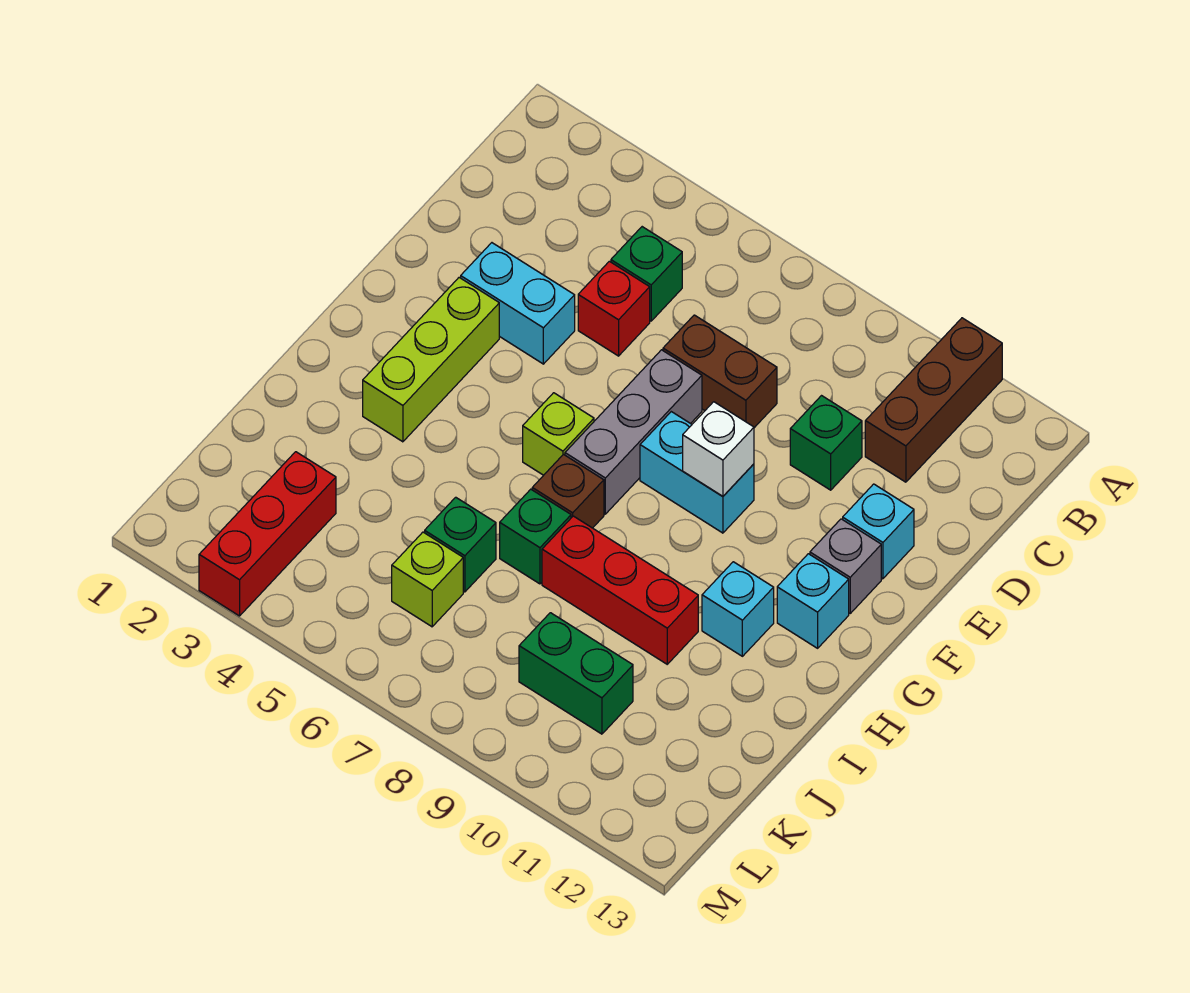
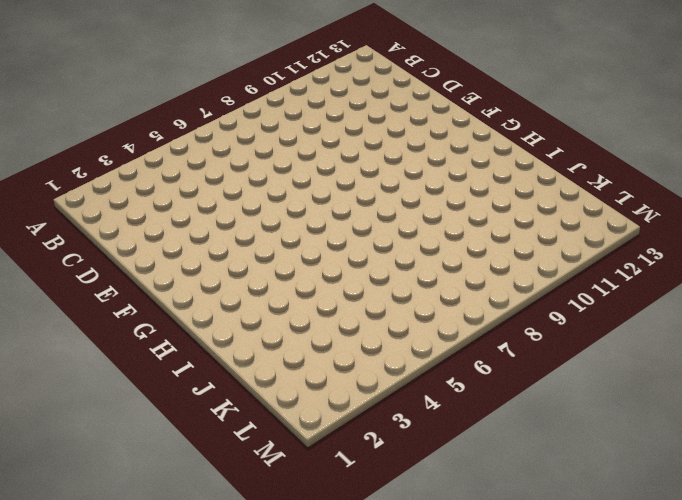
none -> brown 1x3 brick [865,318,1002,482]
none -> green 1x1 brick [611,227,682,321]
none -> red 1x1 brick [578,261,650,356]

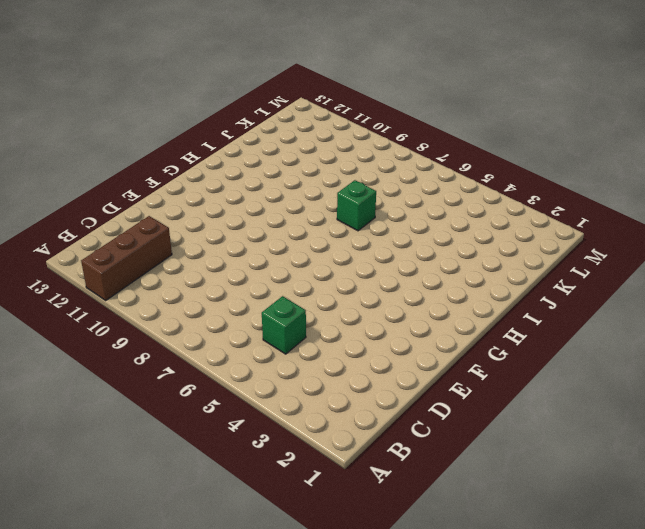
none -> red 1x1 brick [578,261,650,356]
none -> brown 1x2 brick [663,315,777,428]
none -> green 1x1 brick [790,396,862,490]

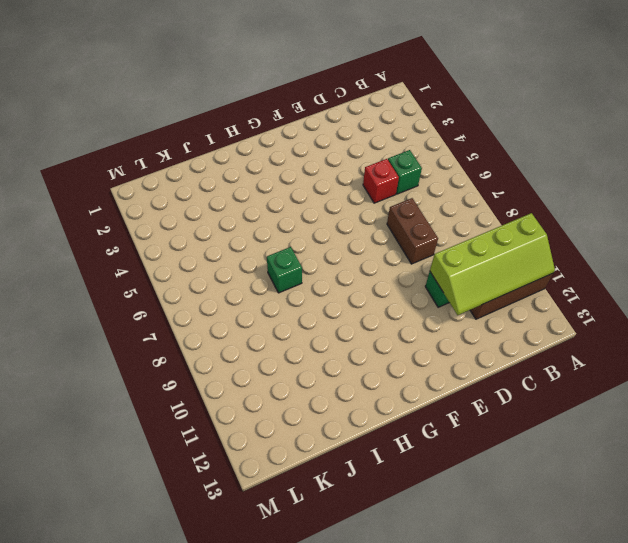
lime 2x4 slope [430,213,555,315] -> none
none -> cyan 1x2 brick [461,243,575,364]
none -> grey 1x3 brick [565,350,702,514]
none -> cyan 1x1 brick [843,484,914,579]

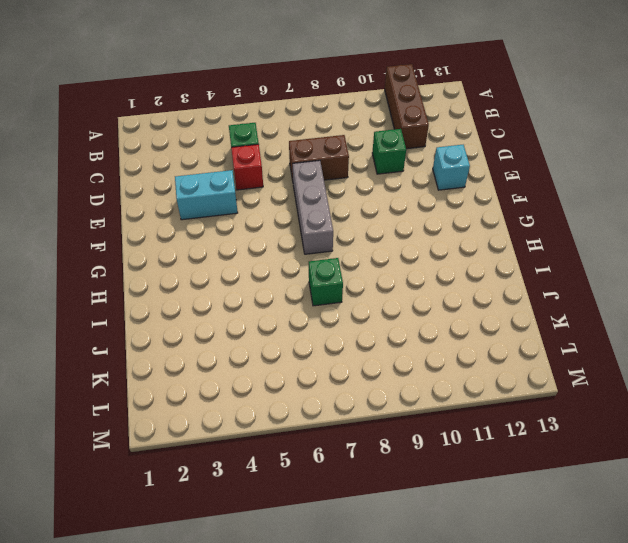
none -> lime 1x3 brick [363,278,499,442]
none -> cyan 1x2 brick [640,412,754,533]
none -> grey 1x1 brick [810,519,881,613]

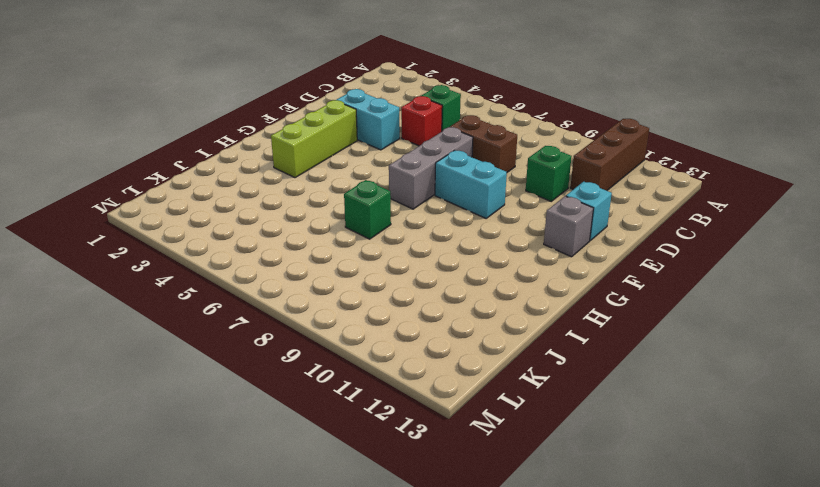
none -> lime 1x1 brick [523,393,594,475]
none -> cyan 1x1 brick [777,554,849,648]
none -> brown 1x1 brick [532,455,604,528]

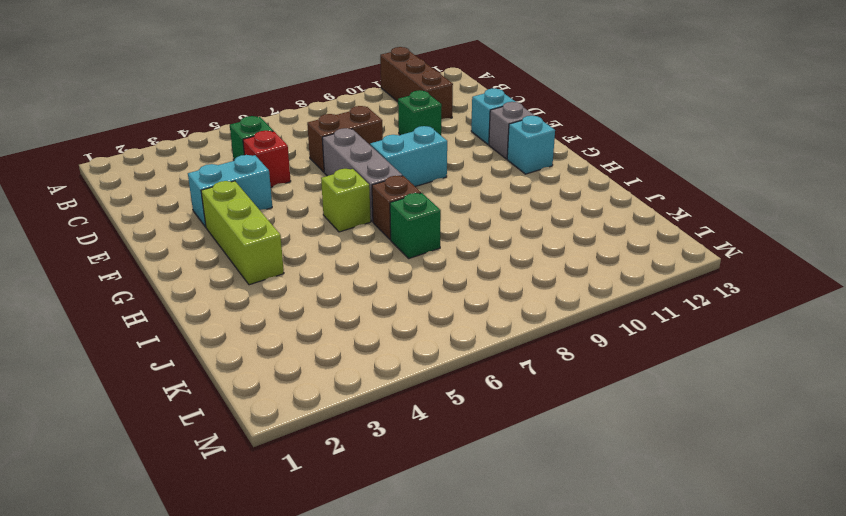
none -> cyan 1x1 brick [702,562,774,656]
none -> red 1x3 brick [542,516,698,664]
none -> green 1x1 brick [425,497,496,592]

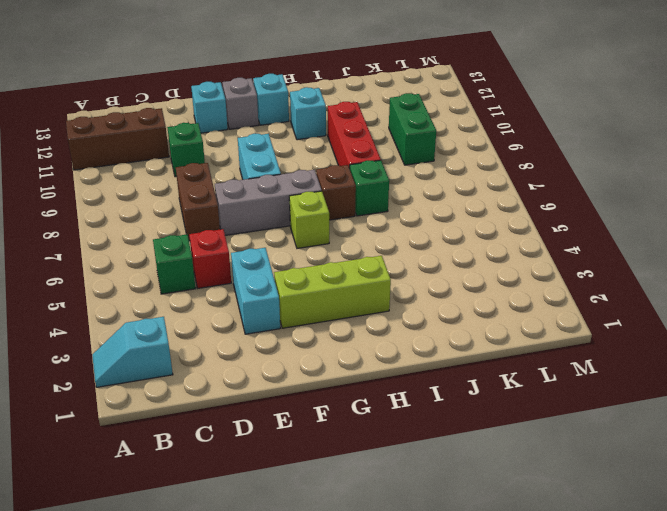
cyan 1x2 slope [92,317,173,387] -> none
none -> green 1x1 brick [425,497,496,592]
none -> red 1x3 brick [199,452,336,616]
none -> lime 1x1 brick [392,532,463,627]

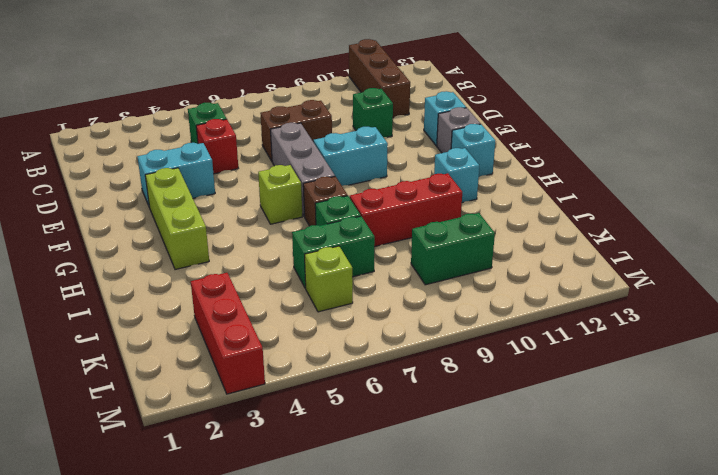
green 1x2 brick [292,216,375,288] -> green 1x1 brick [425,497,496,592]
none -> white 1x1 brick [683,402,754,496]

